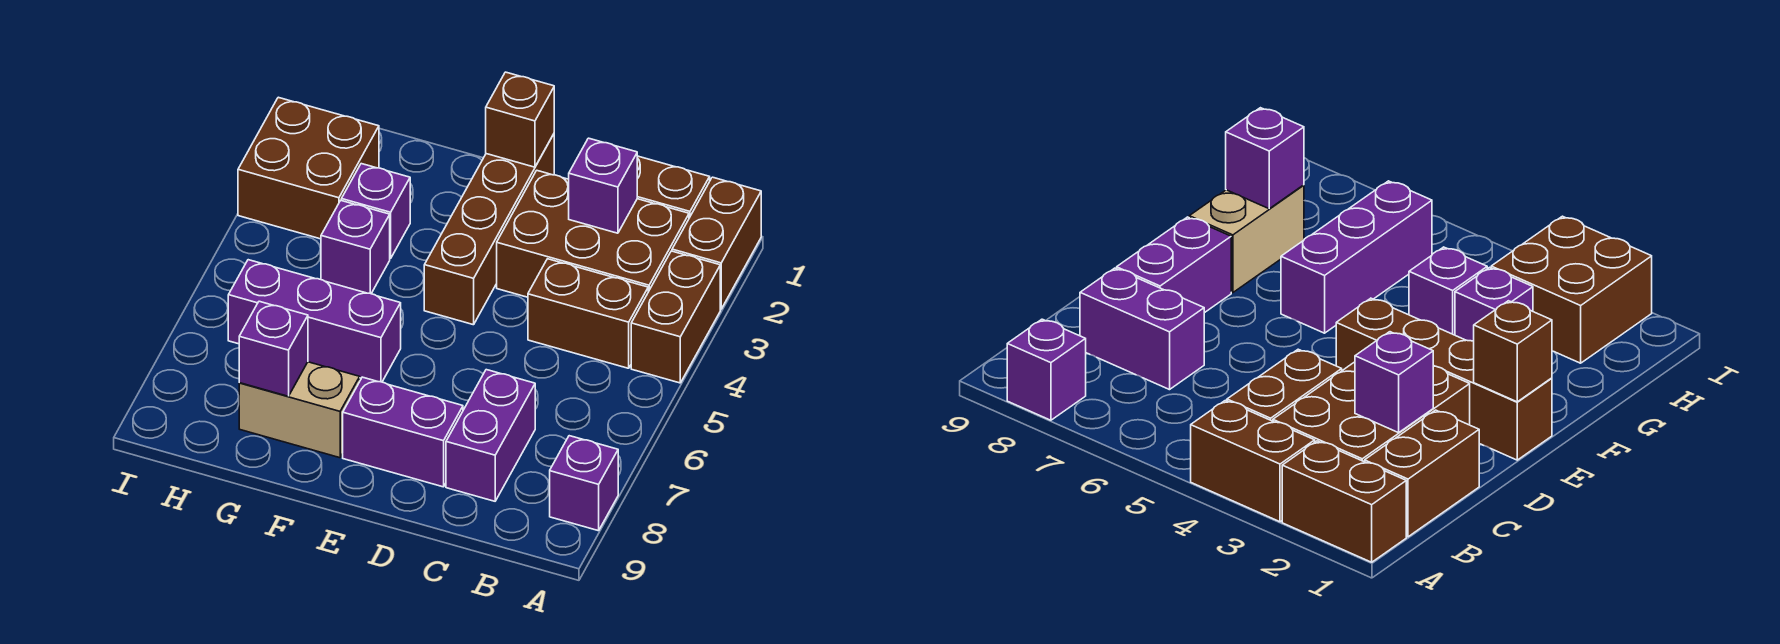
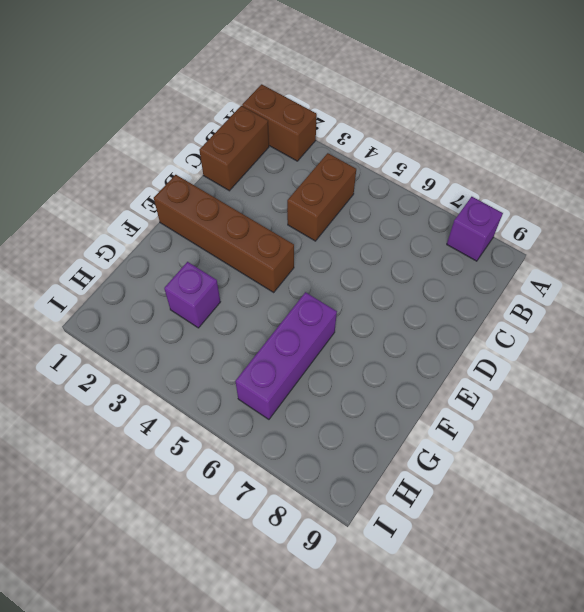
none -> brown 1x2 brick [631,251,720,383]
none -> brown 2x3 brick [497,171,689,297]
none -> purple 1x2 brick [446,370,535,501]

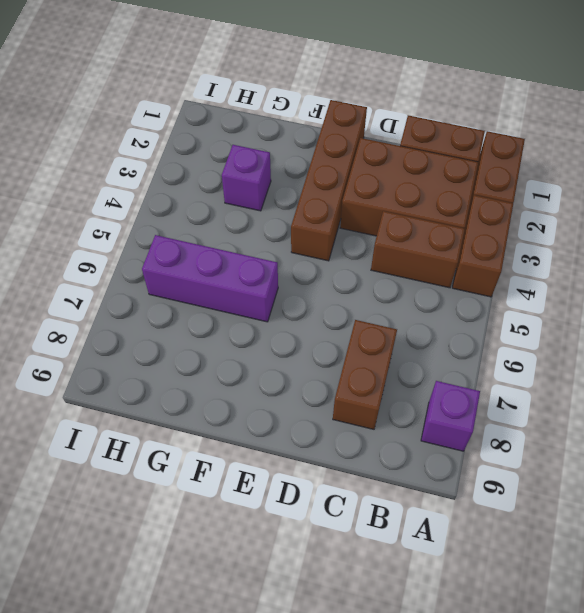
brown 1x2 brick [333,320,397,429] -> purple 1x2 brick [446,370,535,501]
none -> purple 1x2 brick [343,377,463,487]
none -> tan 1x2 brick [239,362,360,458]
none -> purple 1x1 brick [321,201,390,294]

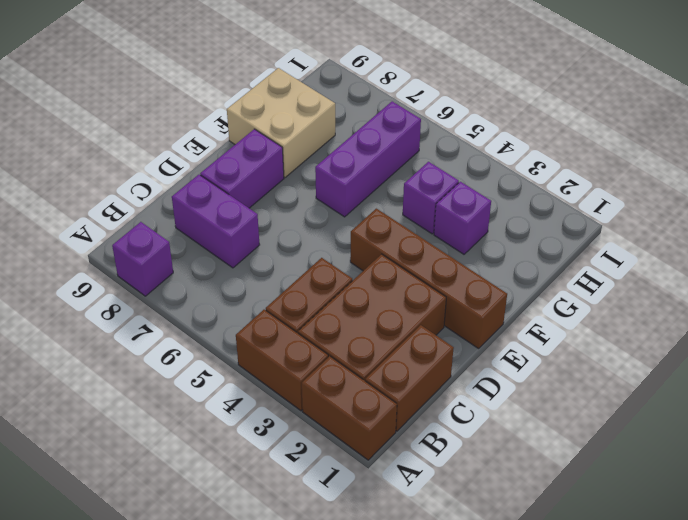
tan 2x2 brick [227,68,335,178] -> tan 1x2 brick [239,362,360,458]
none -> brown 2x2 brick [238,97,379,239]
none -> purple 1x1 brick [569,138,637,233]
none -> brown 1x1 brick [486,72,554,167]

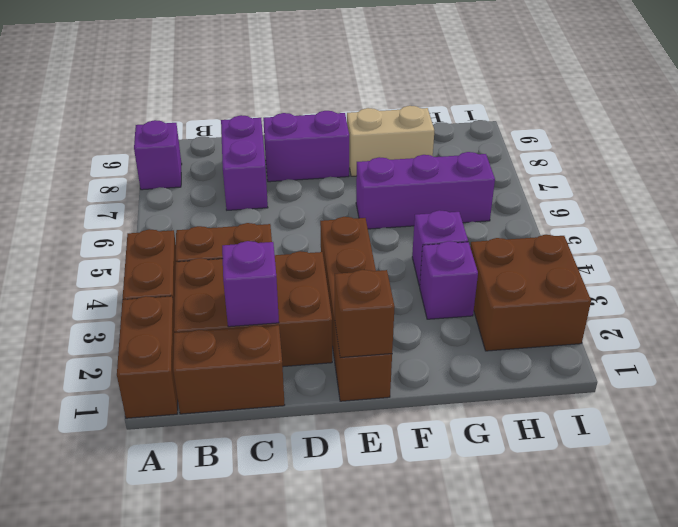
none -> purple 1x1 brick [239,301,308,396]

